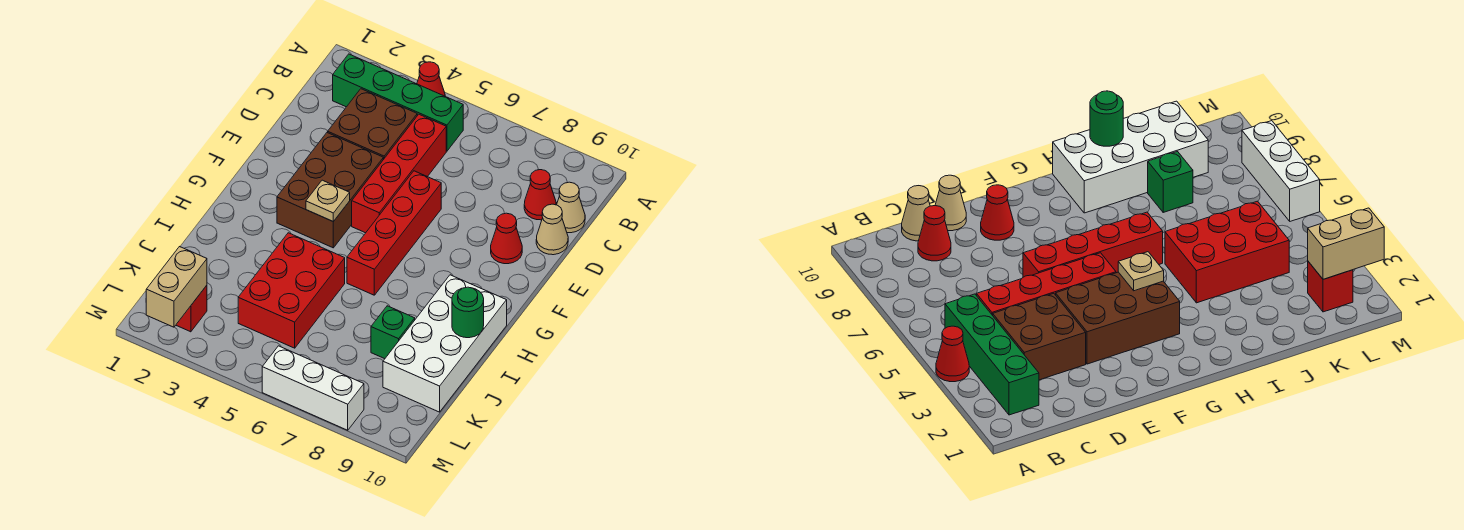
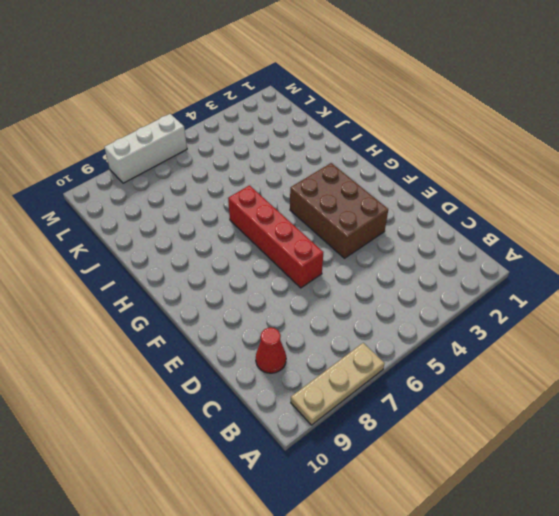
tan 1x3 plate [291,343,385,425] -> none
none -> red 1x1 cone [417,62,445,96]
none -> green 1x4 brick [333,54,463,151]
none -> brown 2x2 brick [328,89,417,160]

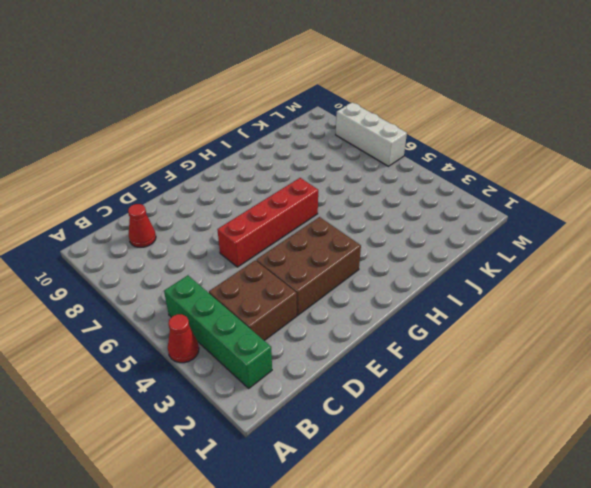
none -> red 1x4 brick [352,114,446,233]
none -> tan 1x1 cone [557,182,585,233]
none -> tan 1x1 cone [536,204,568,255]

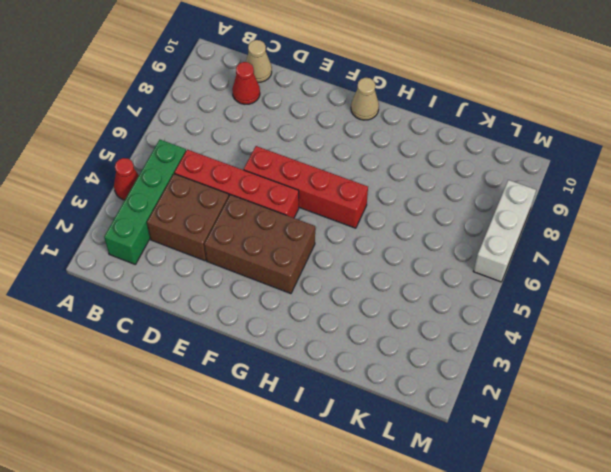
tan 1x1 cone [351,78,379,120] -> tan 1x1 cone moved to [536,204,568,255]
none -> red 1x1 cone [491,213,522,264]
none -> white 2x4 brick [383,275,507,412]
none -> red 2x3 brick [238,233,345,348]

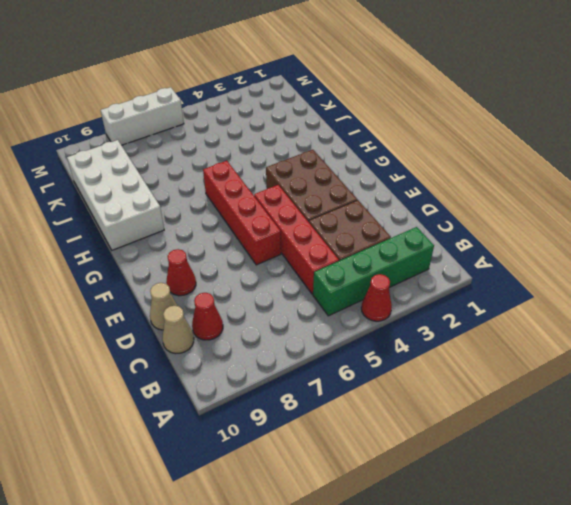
none -> red 2x3 brick [238,233,345,348]
none -> green 1x1 brick [371,306,415,359]
none -> red 1x1 brick [176,285,207,332]

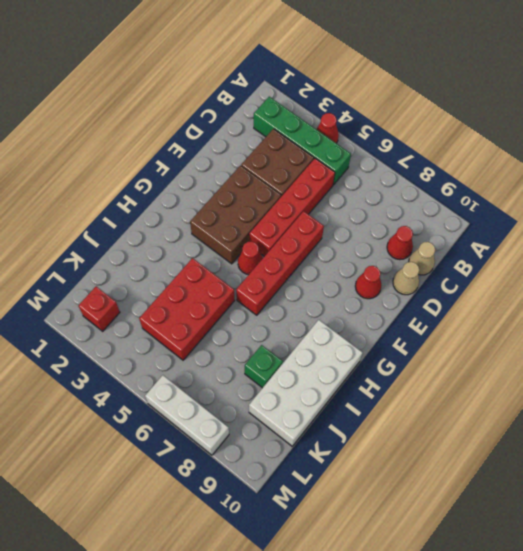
red 1x1 cone [238,241,263,275] -> none
none -> tan 1x1 plate [306,180,350,222]
none -> green 1x1 round brick [452,287,484,338]
none -> tan 1x2 brick [146,247,207,327]

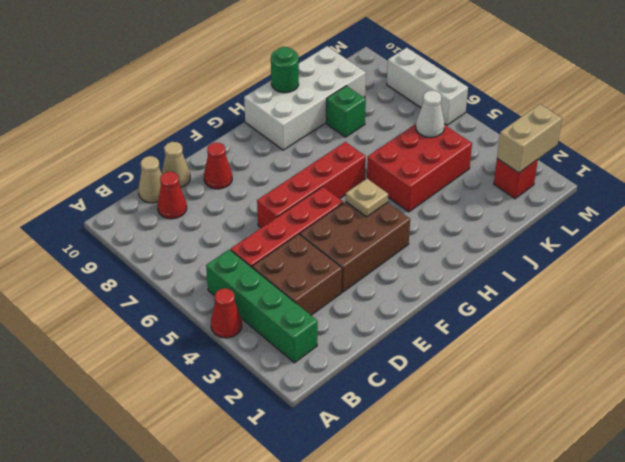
white 1x1 cone [416,91,444,137] -> none

